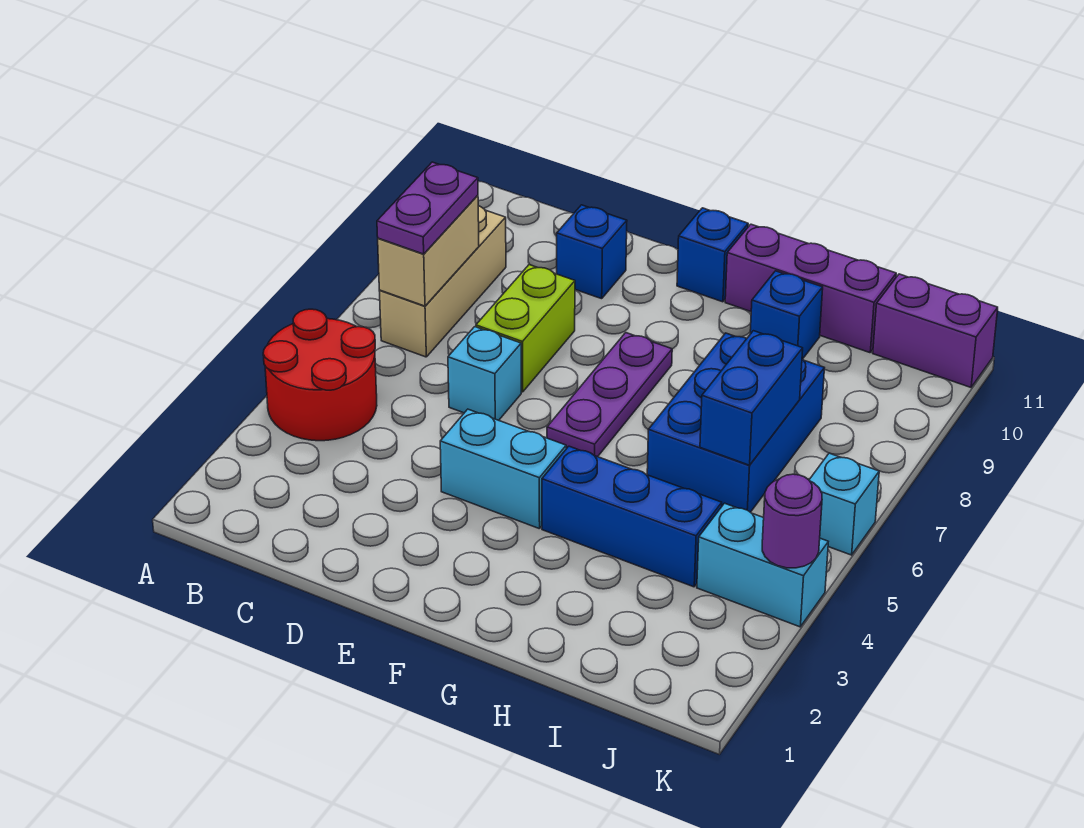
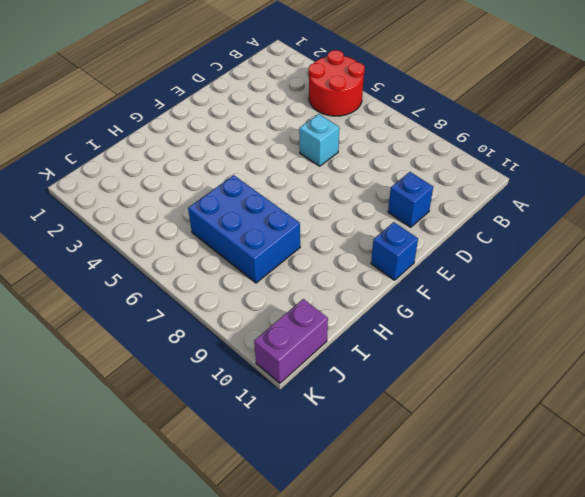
none -> tan 1x3 brick [380,206,506,357]
none -> lime 1x2 brick [476,265,575,392]
none -> cyan 1x2 brick [440,409,566,529]

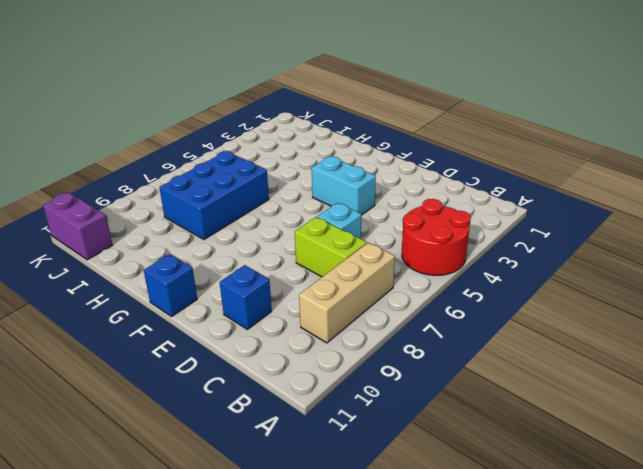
lime 1x2 brick [295,217,367,277] -> lime 1x2 brick turned to [476,265,575,392]
none -> purple 1x3 plate [547,333,672,457]
none -> blue 1x3 brick [542,446,722,587]
none -> purple 1x3 brick [725,224,896,353]

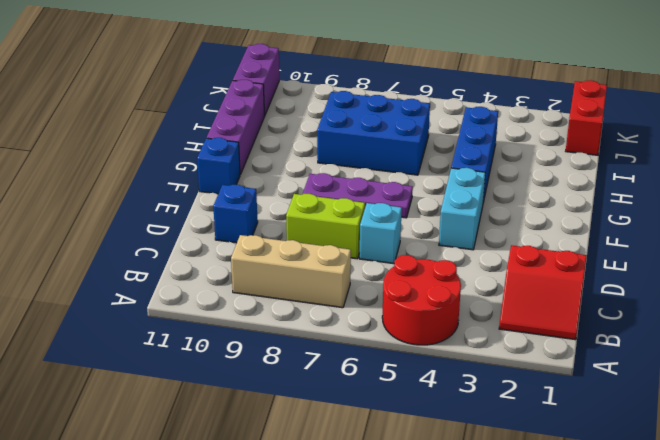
red 2x2 slope [499,245,587,340] -> none
red 1x2 brick [566,80,607,155] -> none
none -> blue 1x1 brick [750,271,823,359]
none -> cyan 1x2 brick [697,503,828,627]
none -> cyan 1x1 brick [809,453,879,555]

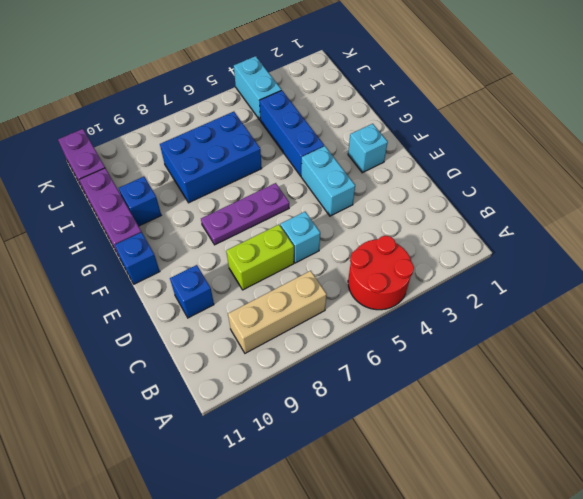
cyan 1x1 brick [348,124,388,173] -> cyan 1x1 brick moved to [809,453,879,555]
none -> tan 1x2 brick [378,195,479,306]
none -> blue 1x2 brick [700,331,803,465]
none -> purple 1x1 round brick [762,474,822,568]

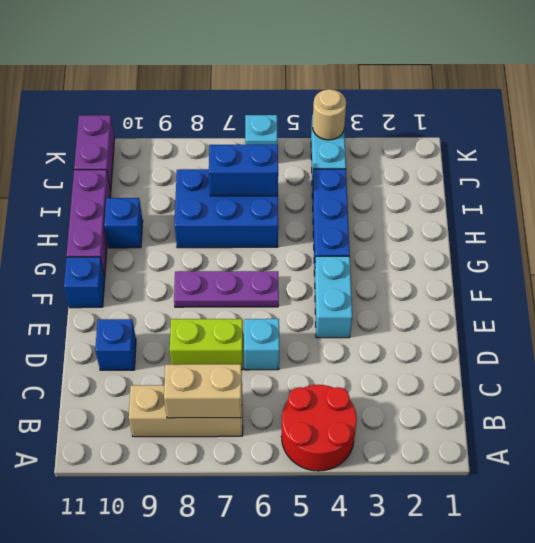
tan 1x1 round brick [312,89,346,140] -> purple 1x1 round brick [762,474,822,568]
none -> purple 1x2 plate [377,162,478,254]

